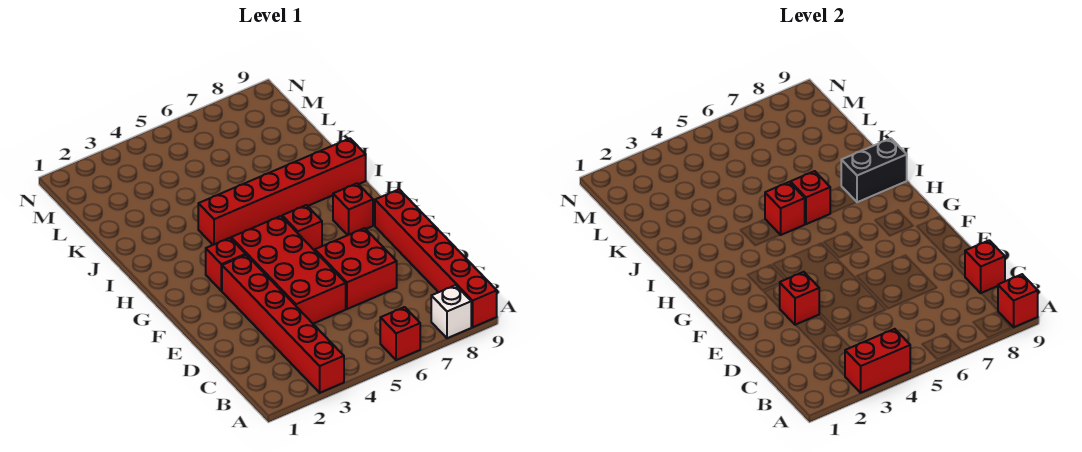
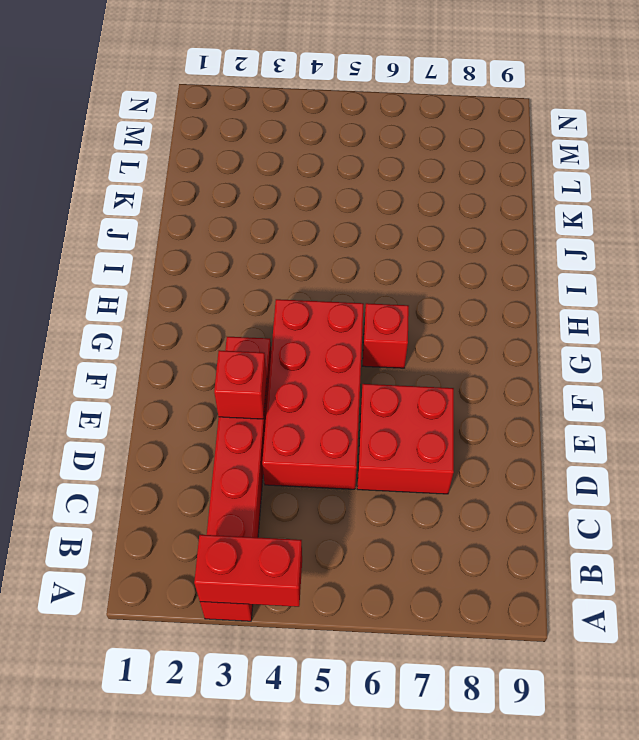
none -> red 1x1 brick [380,307,420,360]
none -> white 1x1 brick [431,285,471,338]
none -> red 1x6 brick [375,189,497,327]

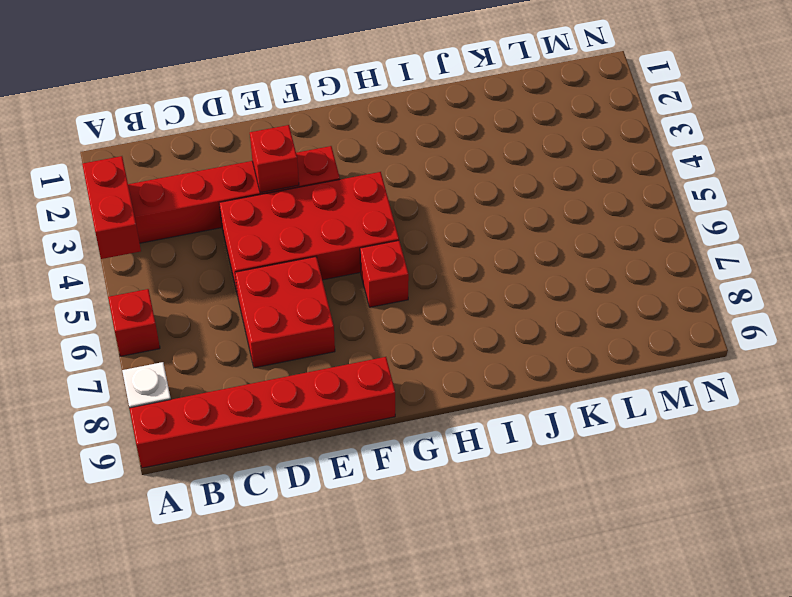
none -> red 1x1 brick [206,238,246,291]
none -> red 1x1 brick [333,183,373,235]
none -> red 1x6 brick [198,138,366,245]

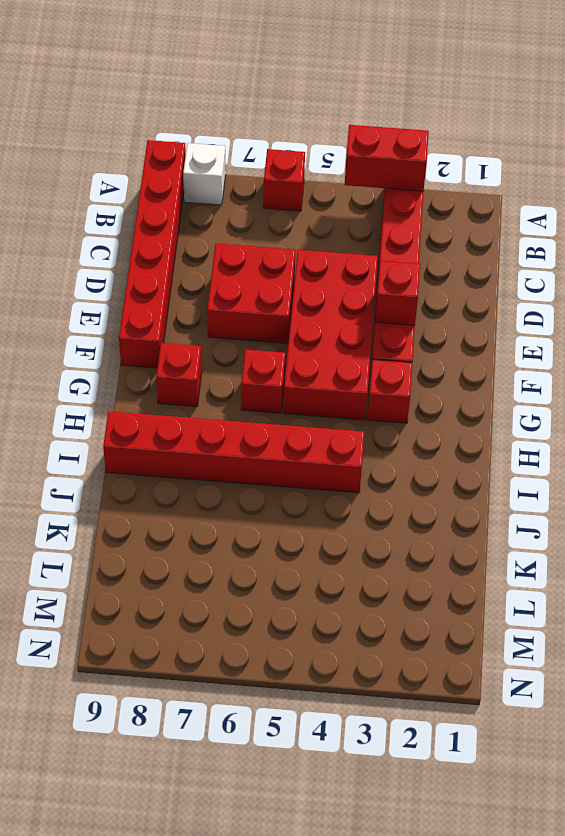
none -> red 1x1 brick [998,274,1038,327]
none -> red 1x1 brick [965,240,1005,293]
none -> red 1x1 brick [765,182,805,235]

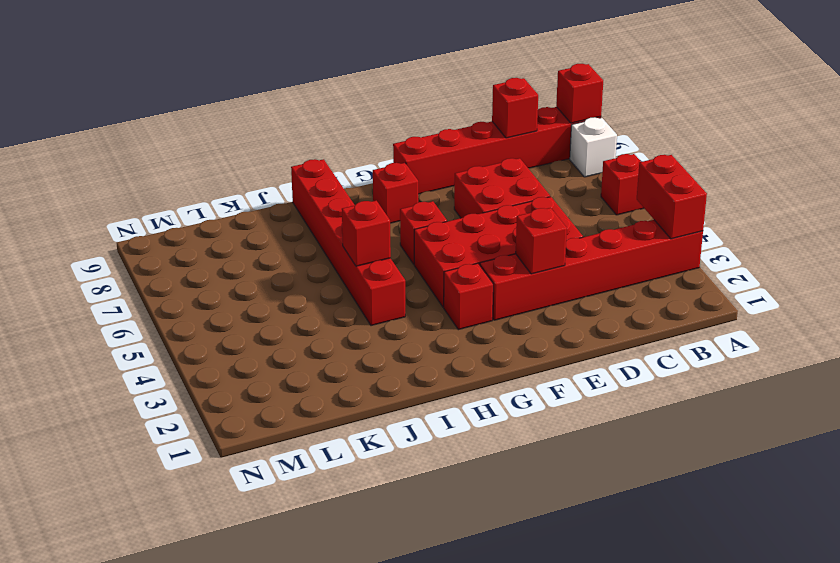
none -> red 1x1 brick [790,171,830,224]
none -> black 1x2 brick [841,138,907,202]

